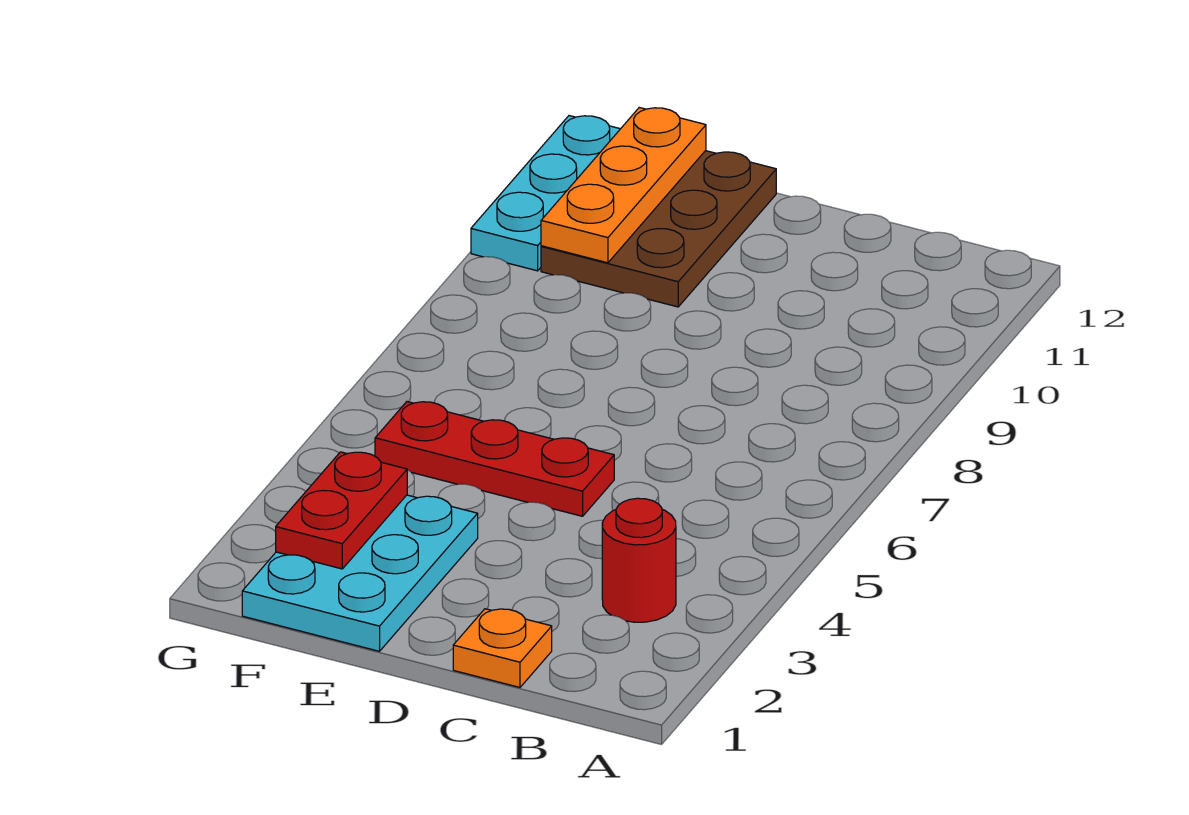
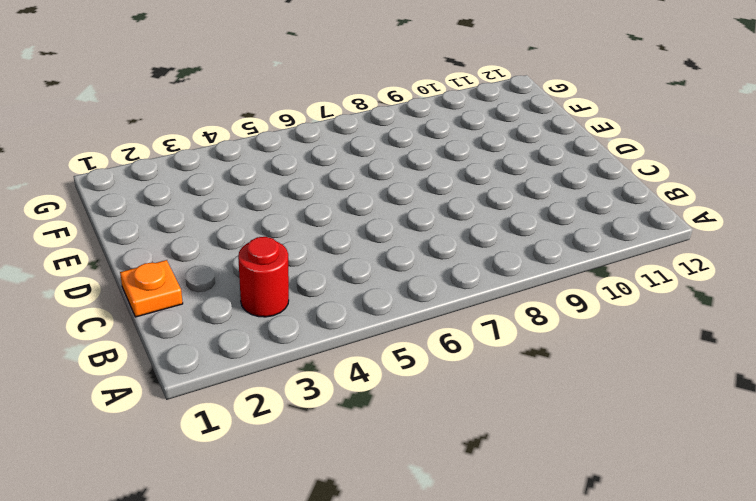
none -> red 1x3 plate [375,402,614,516]
none -> cyan 2x3 plate [242,495,478,651]

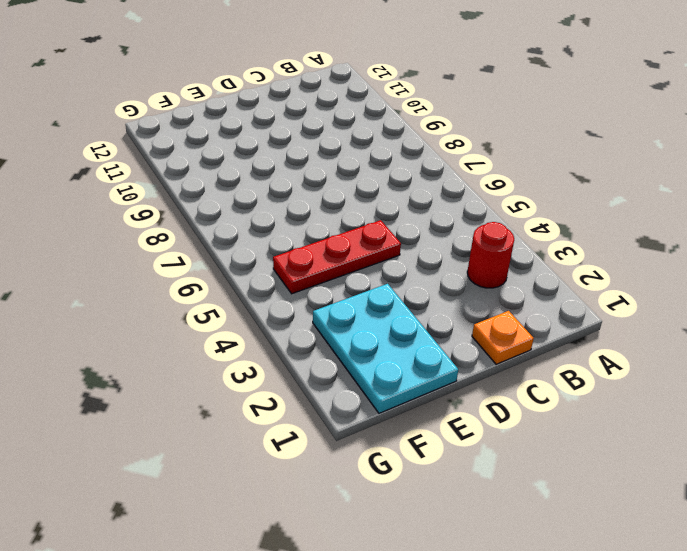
none -> brown 2x3 plate [541,151,776,307]
none -> cyan 1x3 plate [471,116,620,271]

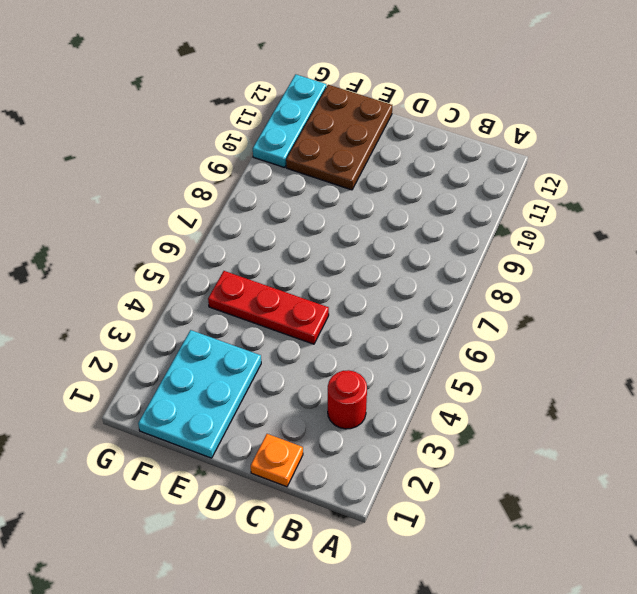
none -> red 1x2 plate [276,452,407,569]
none -> orange 1x3 plate [541,108,706,263]

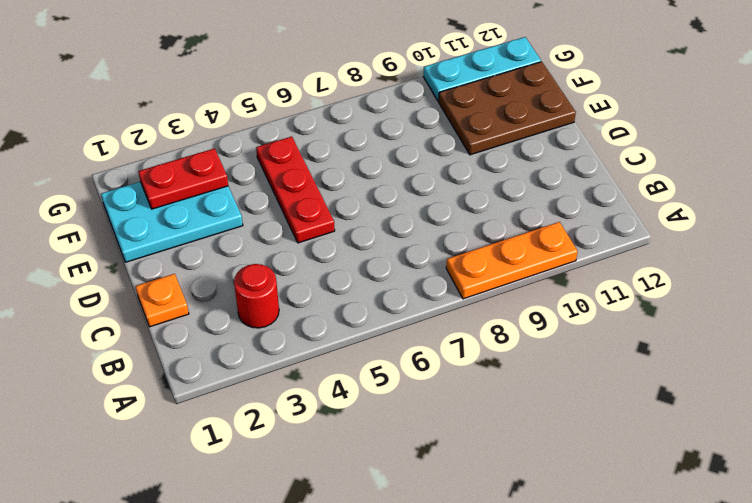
orange 1x3 plate [446,222,578,299] -> orange 1x3 plate moved to [541,108,706,263]

